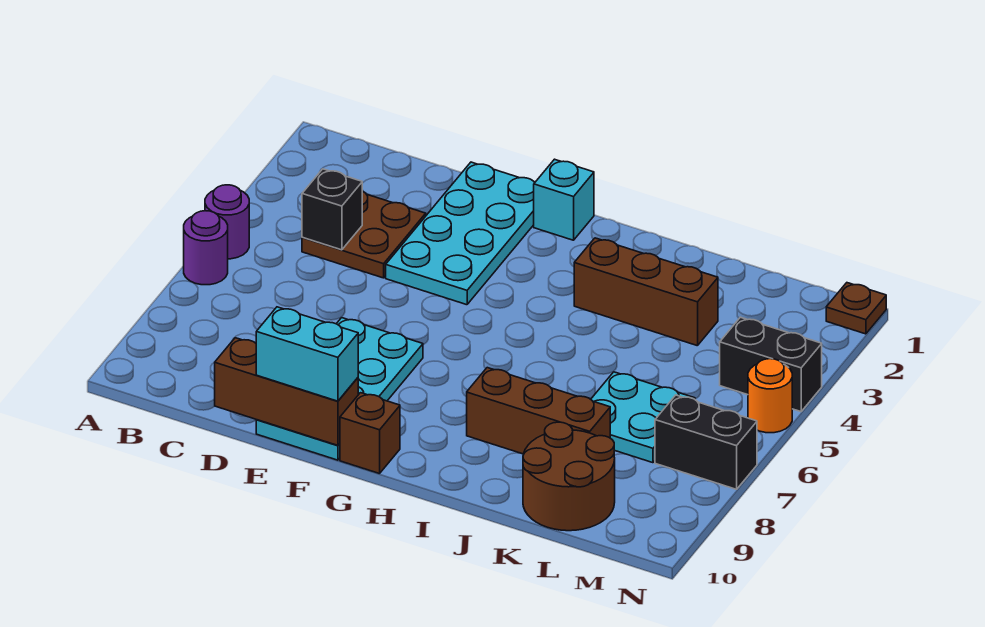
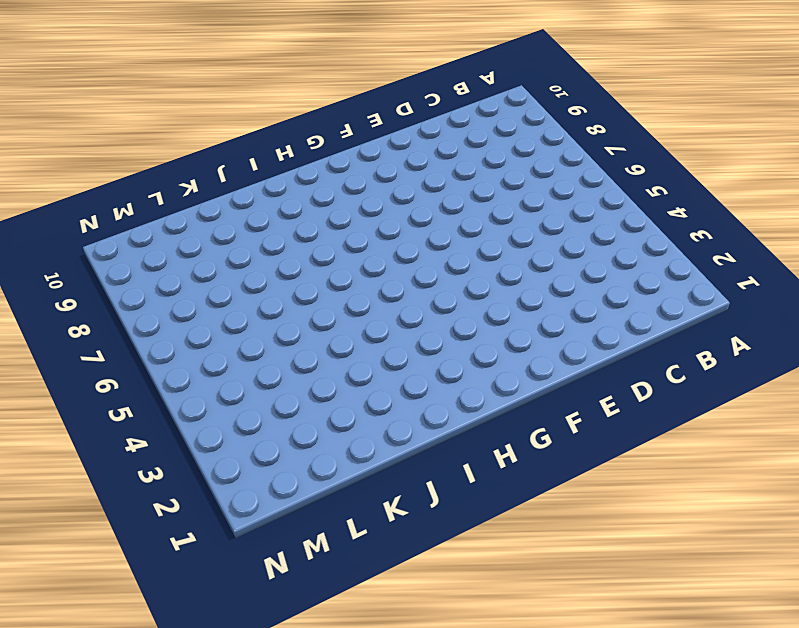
none -> purple 1x1 round brick [205,185,249,259]
none -> purple 1x1 round brick [184,211,228,285]
none -> brown 2x2 plate [302,191,426,278]

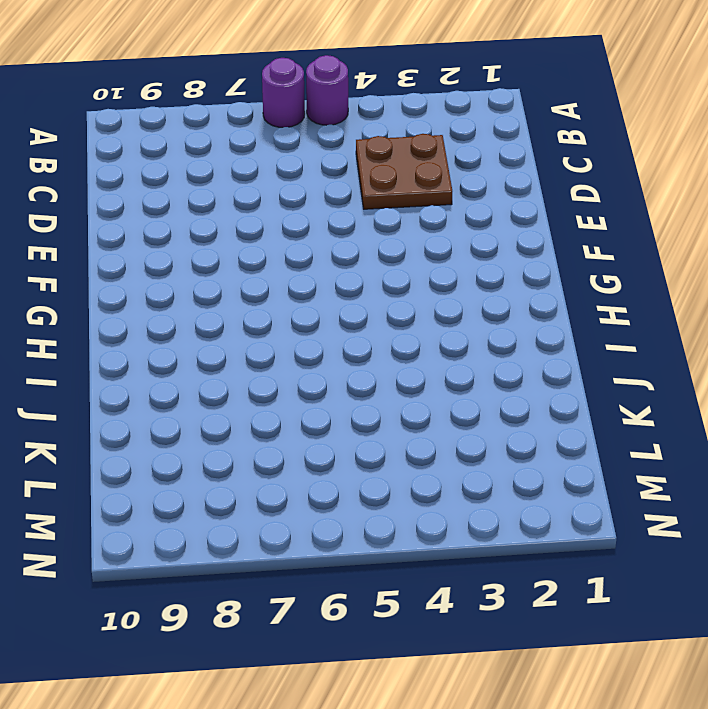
none -> cyan 2x4 plate [386,162,535,305]
none -> cyan 2x4 plate [256,318,423,460]
none -> cyan 1x1 brick [534,159,594,240]

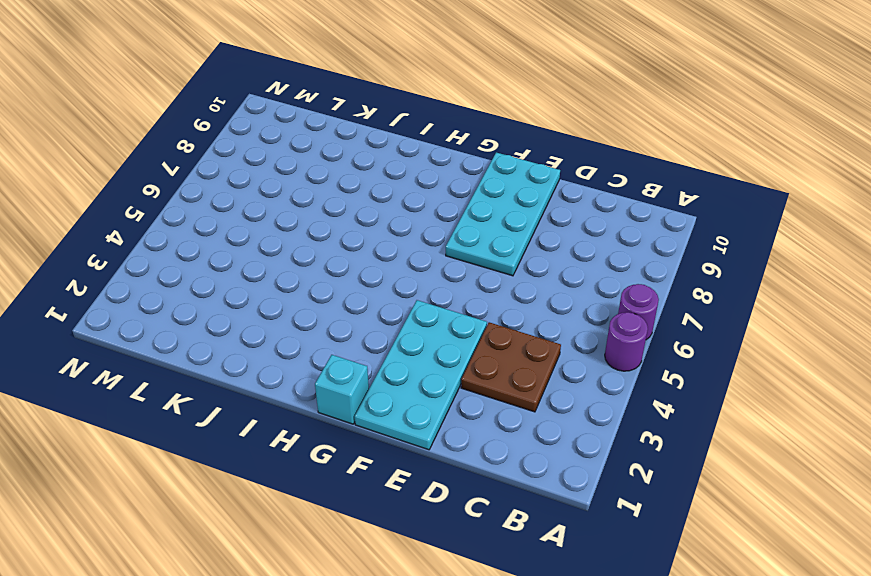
none -> brown 1x1 brick [340,393,400,474]
none -> brown 1x3 brick [574,238,718,346]
none -> brown 1x3 brick [467,368,610,454]

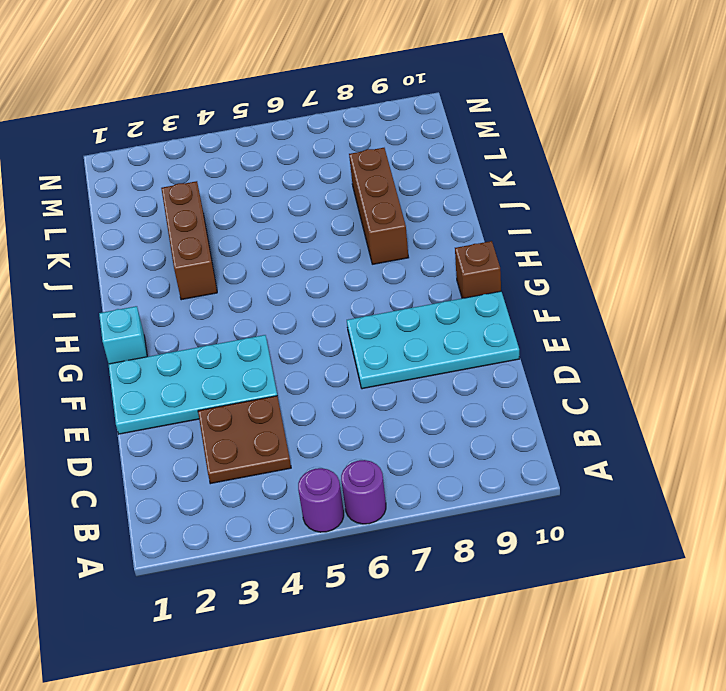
none -> cyan 2x2 plate [591,372,695,463]
none -> brown 2x2 round brick [523,422,615,531]
none -> black 1x2 brick [720,317,822,412]

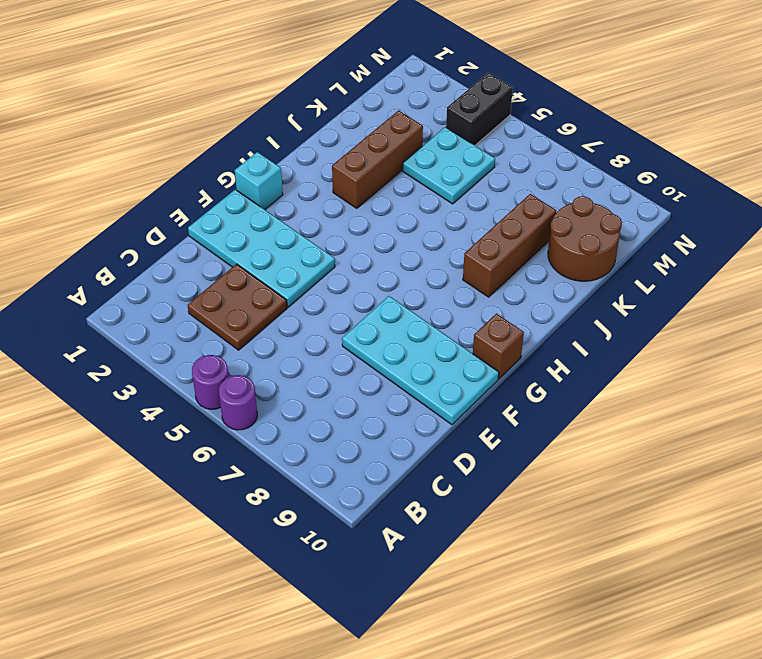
cyan 2x2 plate [403,127,495,204] -> cyan 2x2 plate moved to [591,372,695,463]
none -> black 1x2 brick [655,395,757,489]
none -> brown 1x1 plate [826,283,886,334]
none -> orange 1x1 round brick [748,359,792,433]

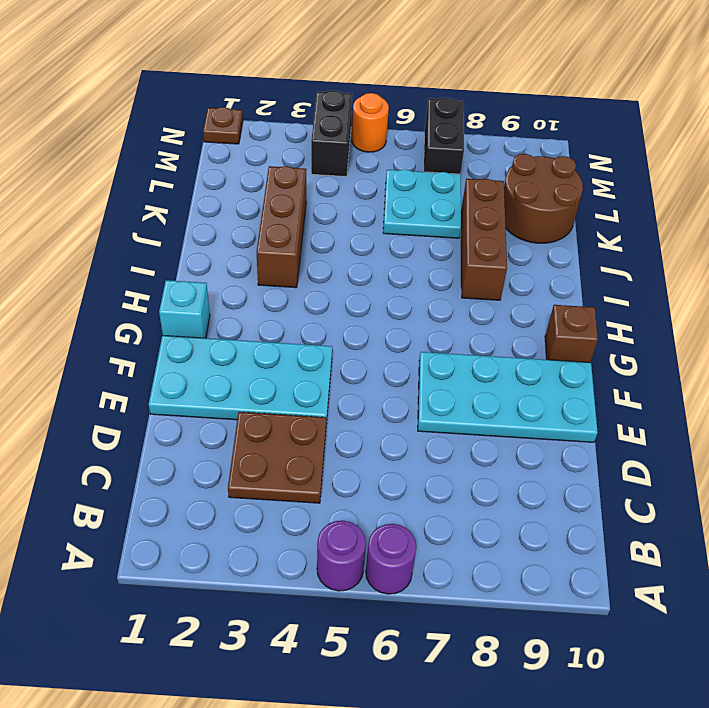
none -> black 1x1 brick [302,169,362,250]
none -> brown 1x3 brick [215,338,358,445]
none -> cyan 1x2 brick [256,307,358,401]

